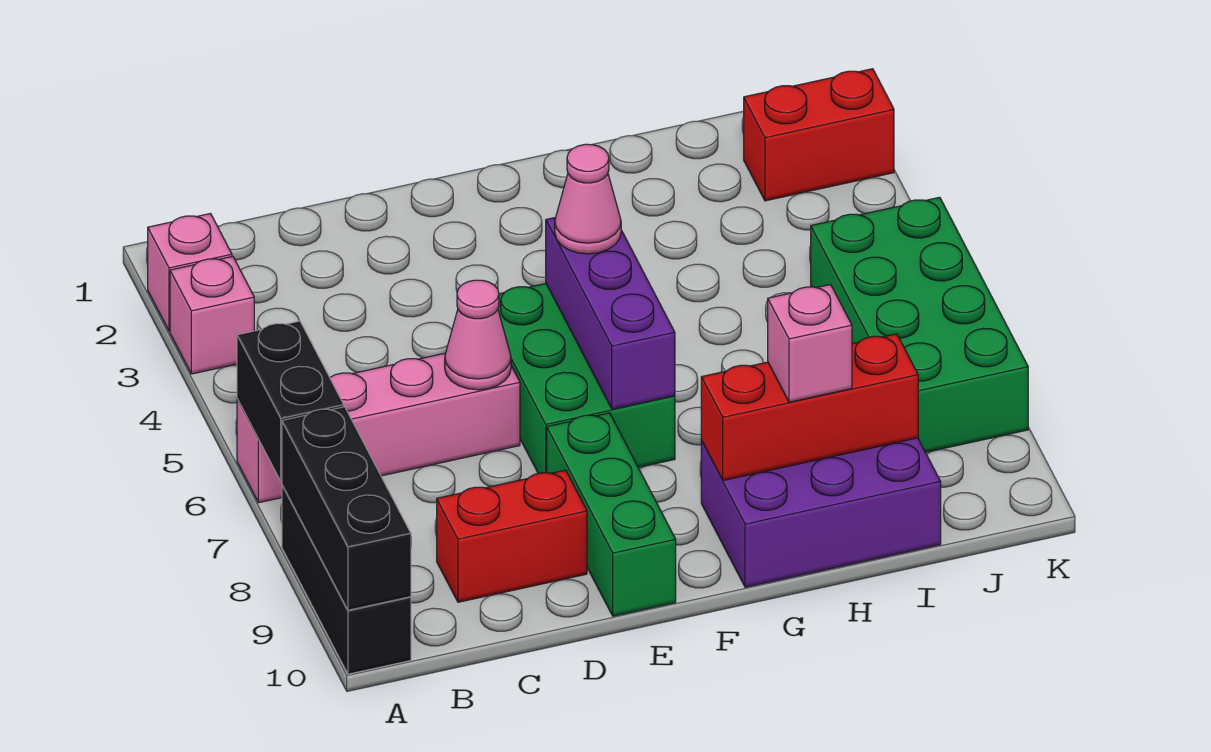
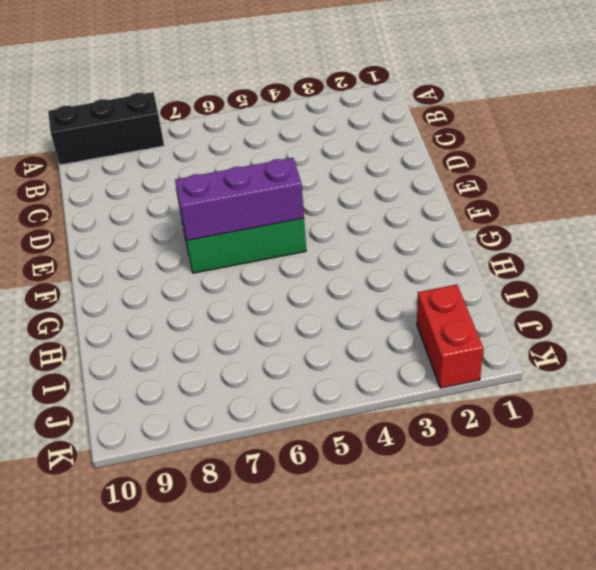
none -> pink 1x1 brick [148,214,232,331]
none -> pink 1x1 brick [170,256,254,374]
none -> pink 1x4 brick [237,353,520,503]

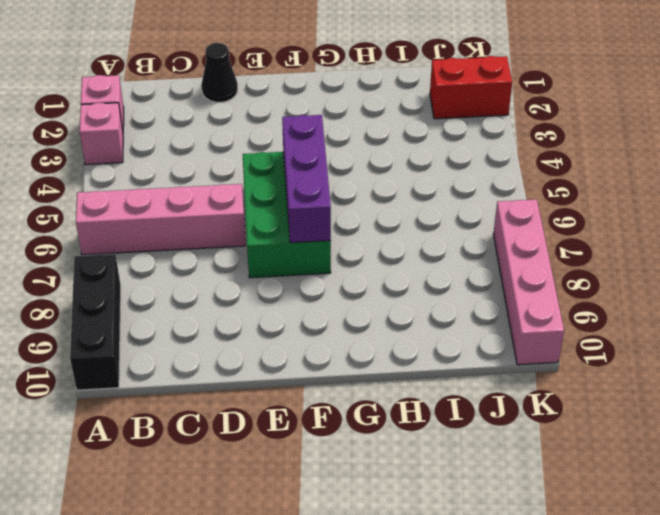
black 1x1 cone [201,43,238,102] -> none
pink 1x4 brick [493,199,564,365] -> green 2x4 brick [811,197,1028,452]
none -> red 1x2 brick [437,470,587,602]
none -> green 1x3 brick [547,413,676,616]
none -> purple 2x3 brick [701,438,941,587]

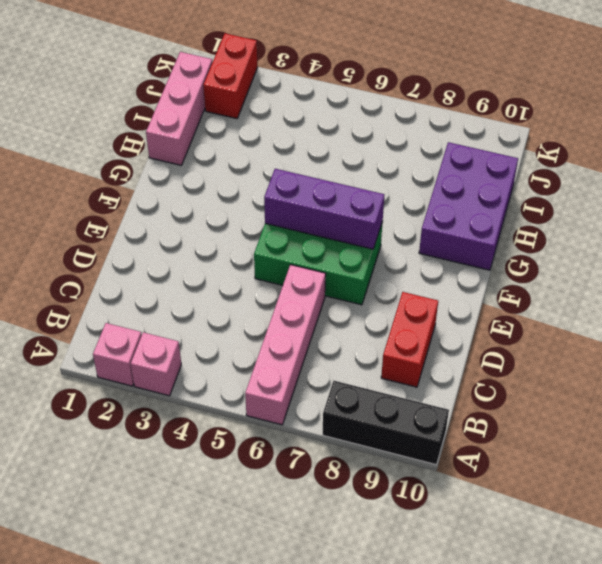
pink 1x3 brick [146,52,212,165] -> none
none -> green 1x3 brick [547,413,676,616]
none -> green 2x4 brick [811,197,1028,452]
none -> black 1x2 brick [237,321,344,482]

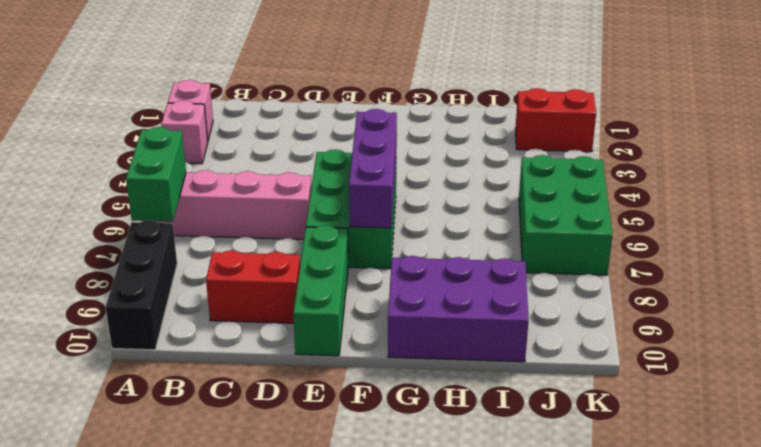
green 1x2 brick [126,127,186,222] -> black 1x2 brick [237,321,344,482]
green 2x3 brick [519,155,613,275] -> green 2x4 brick [811,197,1028,452]
none -> black 1x3 brick [282,407,411,610]
none -> pink 1x1 cone [445,280,511,390]
none -> red 1x3 brick [701,334,918,480]

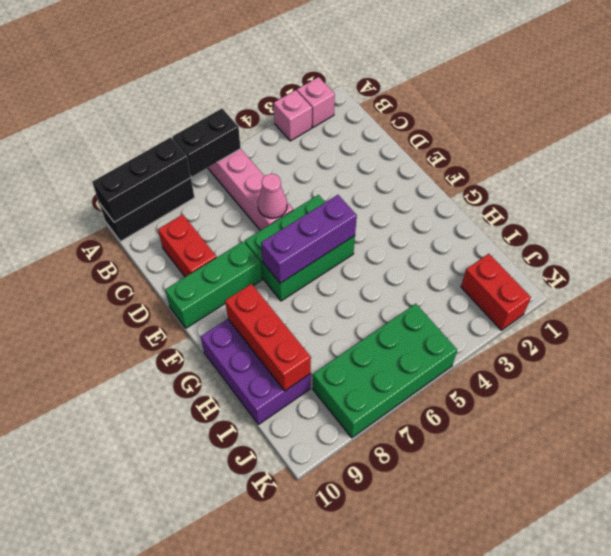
none -> pink 1x1 cone [555,144,621,254]
none -> pink 1x1 brick [768,285,852,402]

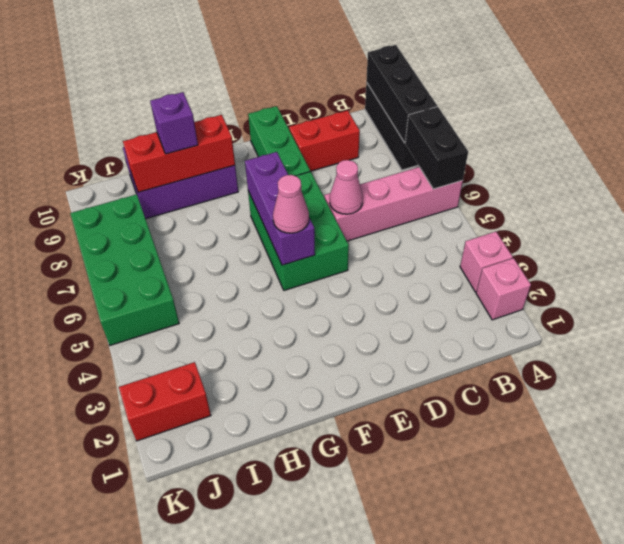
purple 1x1 brick [150,92,198,154] -> pink 1x1 brick [768,285,852,402]

